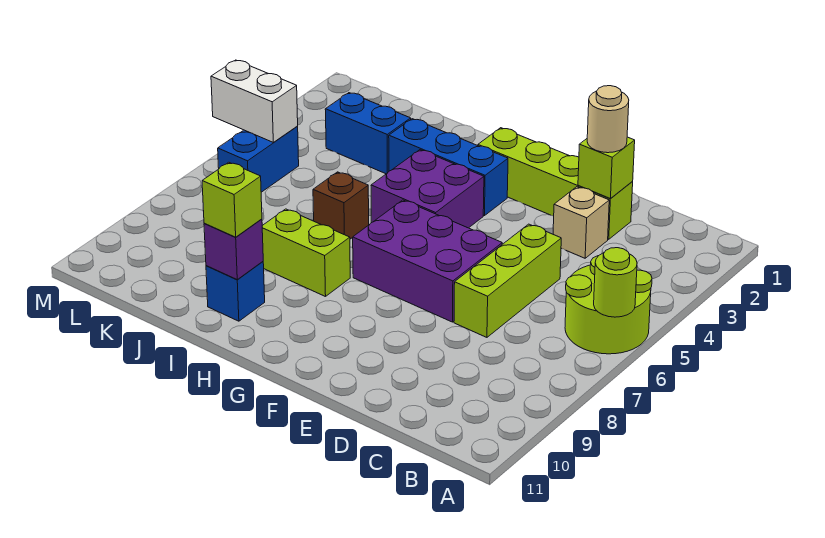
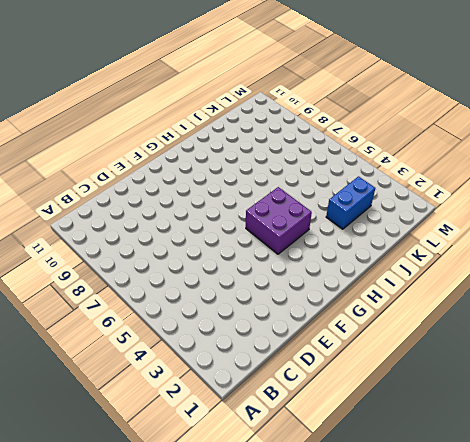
none -> lime 2x2 round brick [565,256,652,354]
none -> lime 1x4 brick [478,128,633,239]
none -> tan 1x1 brick [553,187,609,258]

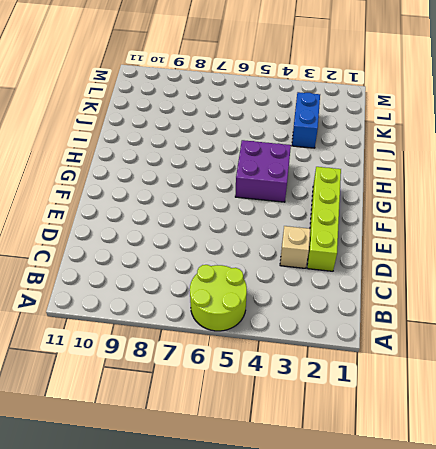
none -> lime 1x3 brick [454,224,561,337]
none -> purple 2x3 brick [353,200,502,322]
none -> blue 1x3 brick [389,119,508,216]

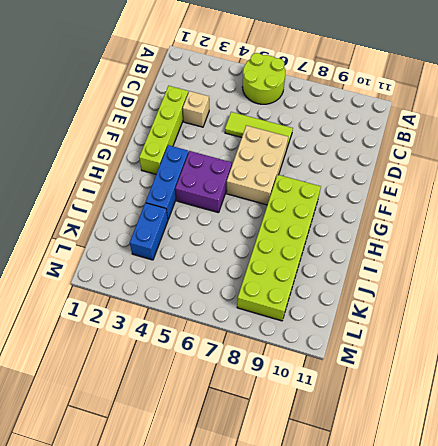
lime 1x3 tile [225,112,293,147] -> lime 1x3 brick [454,224,561,337]
tan 2x3 brick [226,126,288,205] -> purple 2x3 brick [353,200,502,322]
lime 2x6 brick [237,175,321,321] -> lime 1x2 brick [262,209,350,297]
none -> brown 1x1 brick [313,172,369,239]
none -> blue 1x1 brick [206,262,265,321]
none -> blue 1x2 brick [218,127,299,192]

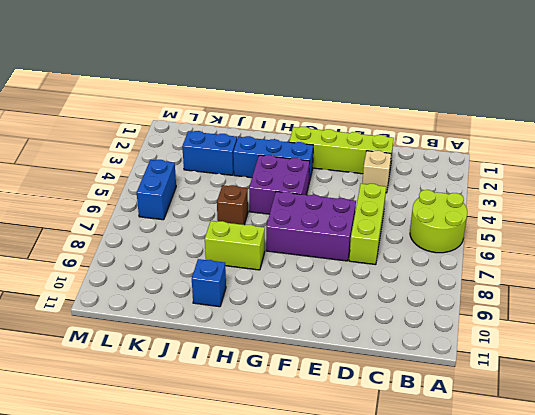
none -> lime 1x1 round brick [594,248,637,317]
none -> lime 1x1 brick [578,137,635,199]
none -> purple 1x1 brick [204,219,263,280]

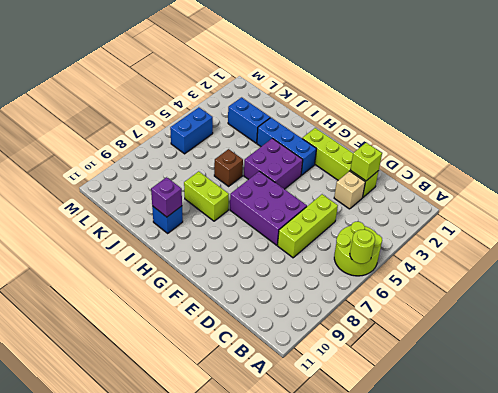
none -> white 1x2 brick [211,60,298,143]
none -> tan 1x1 round brick [587,86,629,153]
none -> lime 1x1 brick [202,162,262,237]

